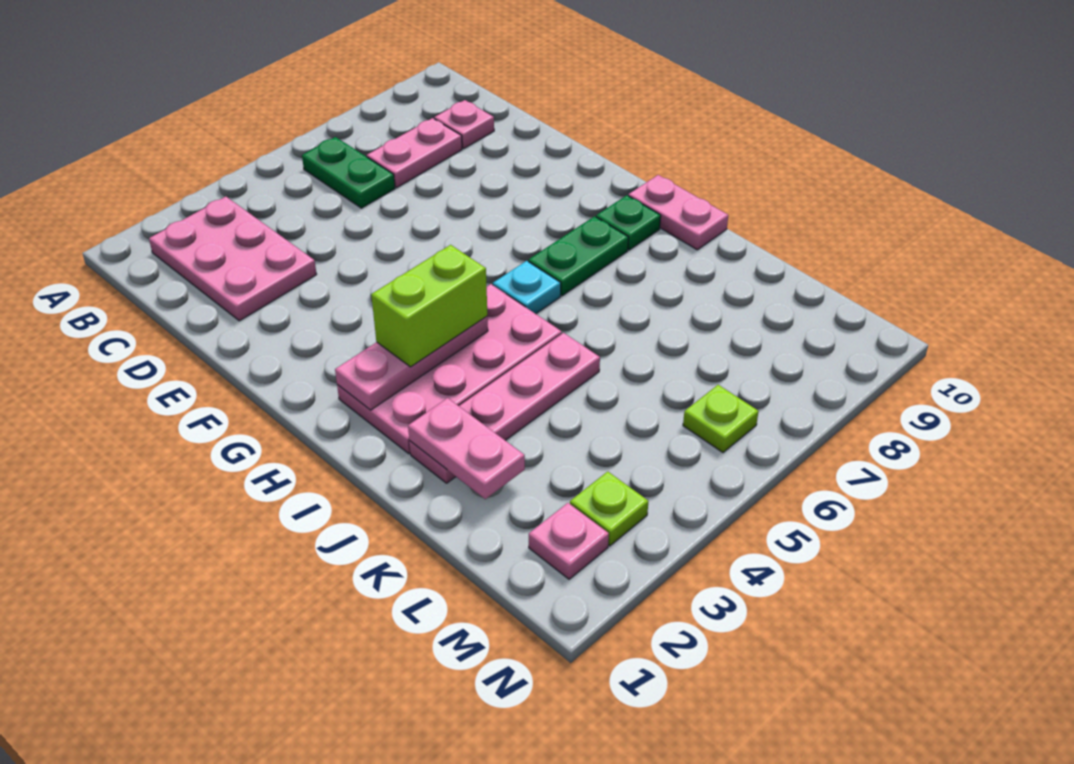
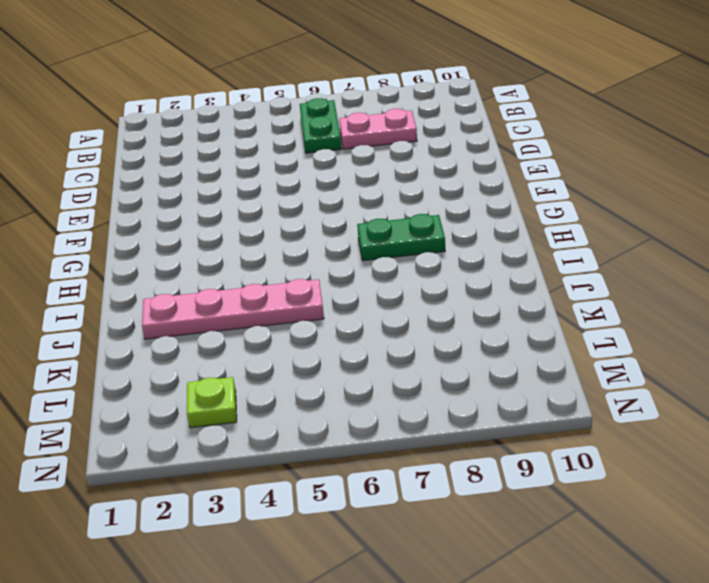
none -> pink 2x3 plate [149,197,317,321]
none -> pink 1x1 plate [434,100,494,149]
none -> pink 2x4 plate [337,284,562,454]

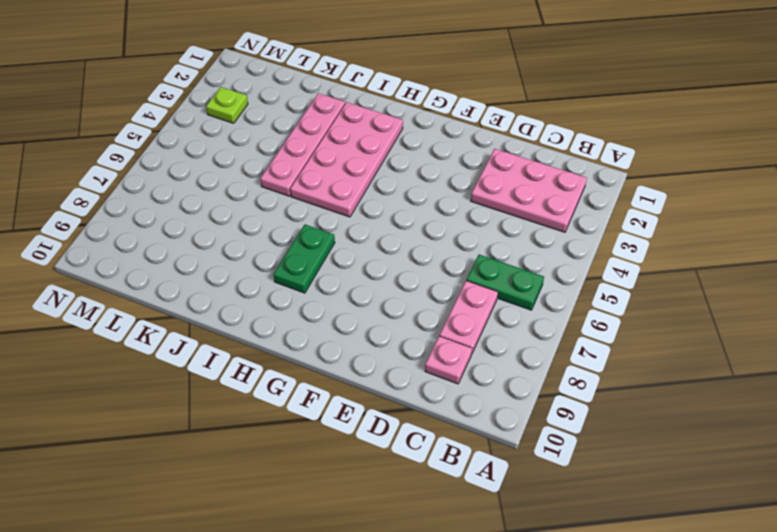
none -> cyan 1x1 plate [493,261,561,314]
none -> green 1x1 plate [596,195,661,250]
none -> pink 1x2 plate [628,175,728,250]

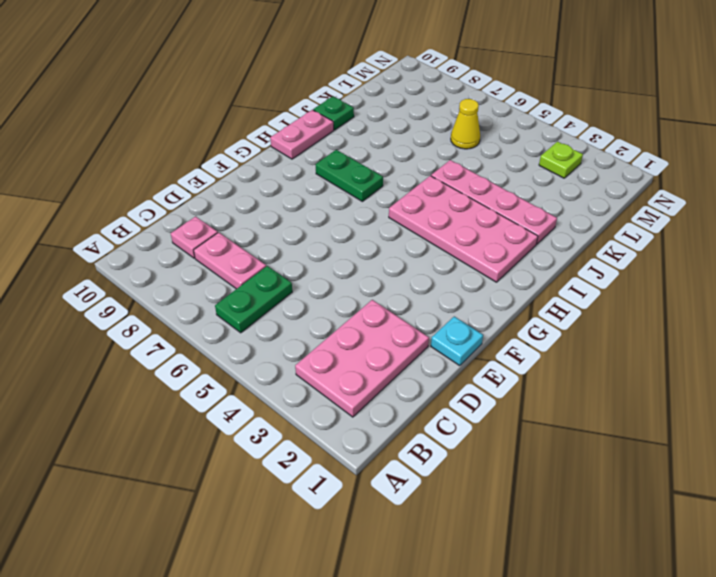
cyan 1x1 plate [431,316,483,366] -> cyan 1x1 plate moved to [493,261,561,314]
green 1x1 plate [313,96,354,130] -> green 1x1 plate moved to [596,195,661,250]
yellow 1x1 cone [451,99,480,149] -> none
none -> pink 1x1 plate [529,503,609,579]
none -> lime 1x1 plate [683,385,759,453]
none -> pink 1x3 plate [335,316,488,410]

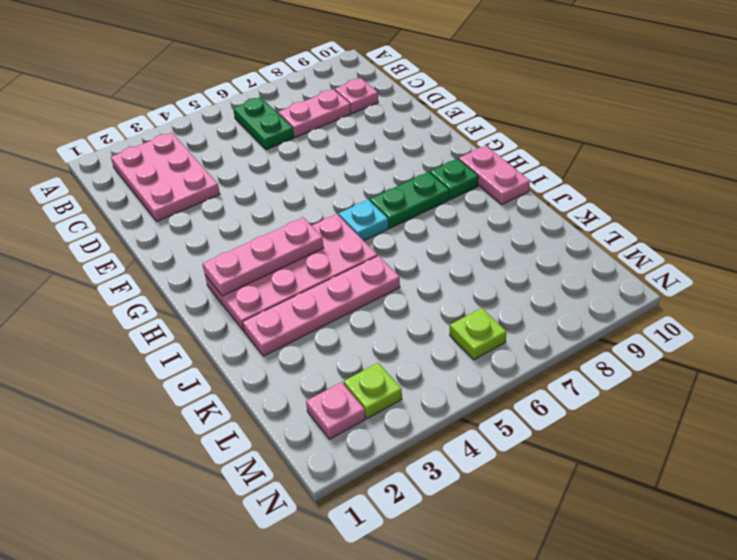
none -> pink 1x2 plate [408,398,525,499]
none -> lime 1x2 brick [371,245,487,367]

